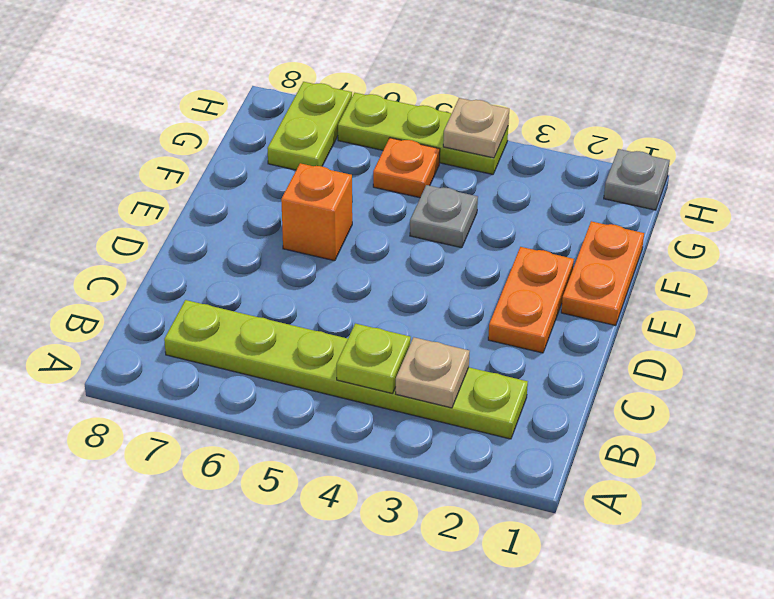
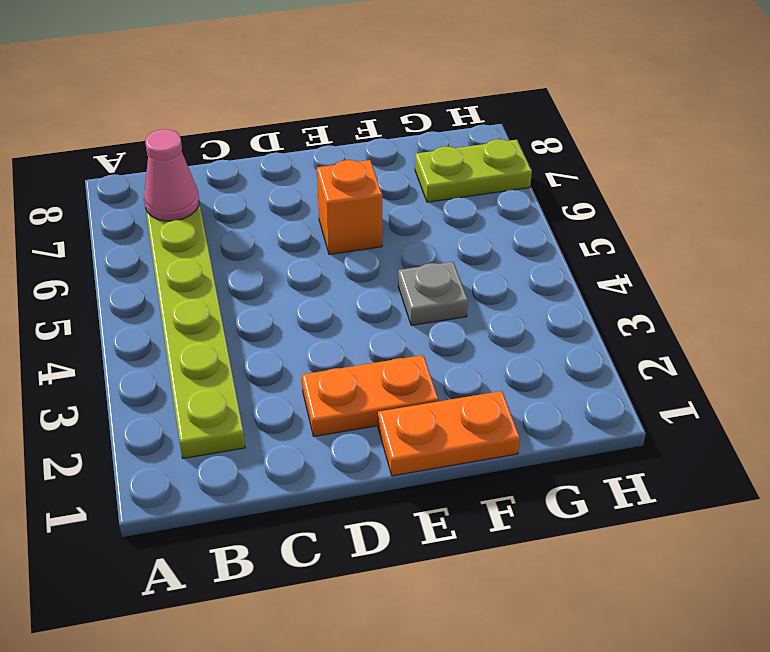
pink 1x1 cone [144,129,199,221] -> none
none -> orange 1x1 plate [373,138,440,198]
none -> grey 1x1 plate [604,149,670,210]
none -> lime 1x3 plate [338,93,508,174]

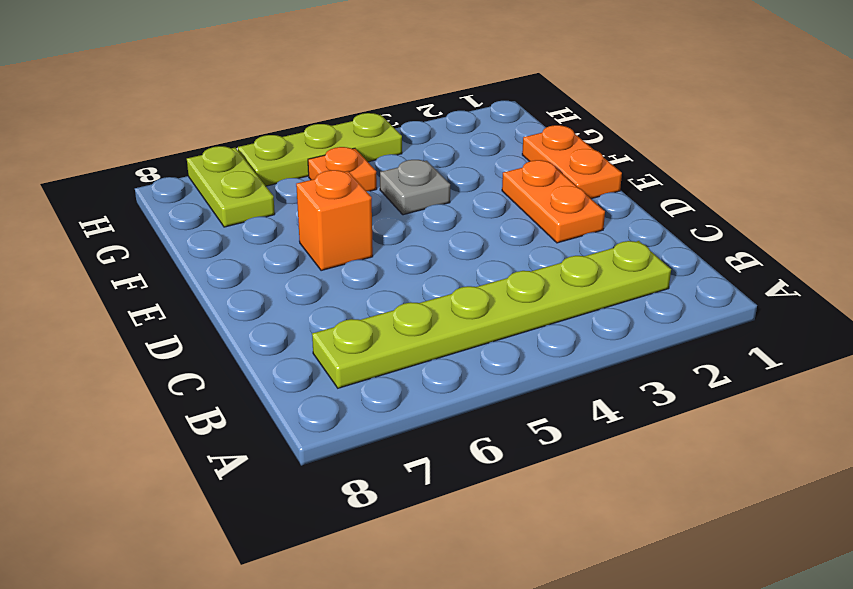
none -> grey 1x1 plate [604,149,670,210]
none -> tan 1x1 plate [396,337,470,408]
none -> lime 1x1 plate [337,323,411,394]

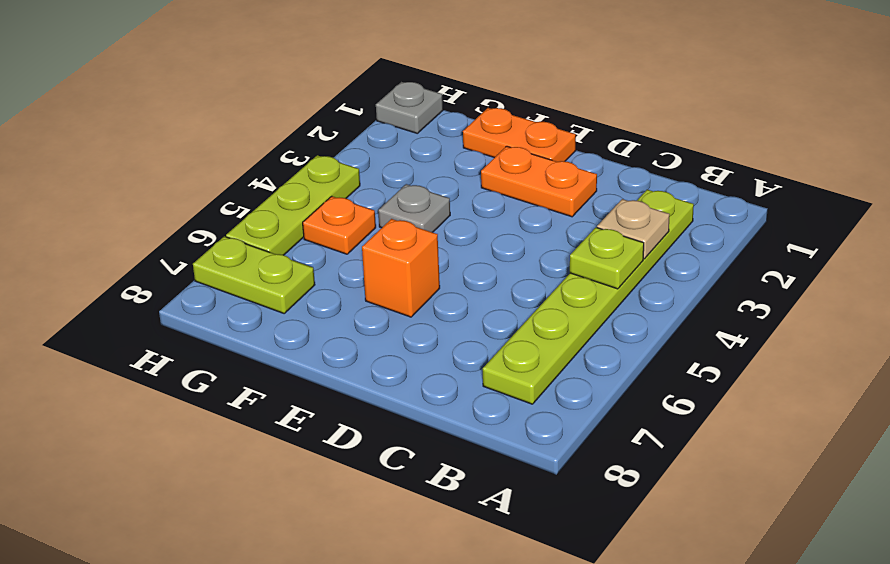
none -> tan 1x1 plate [443,98,509,158]

